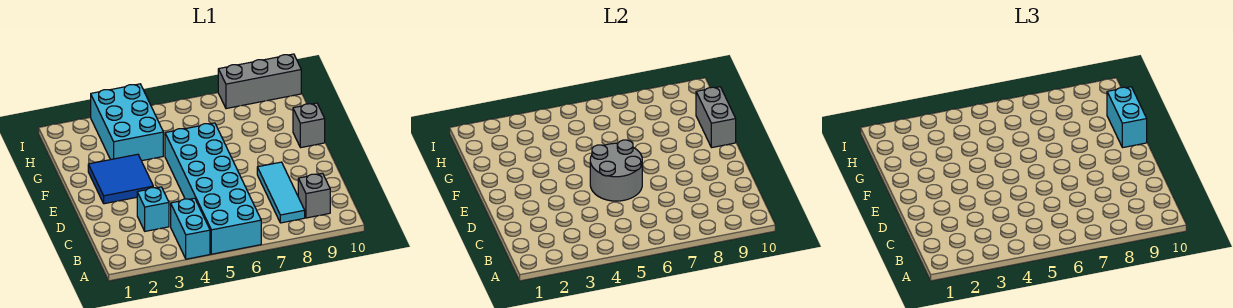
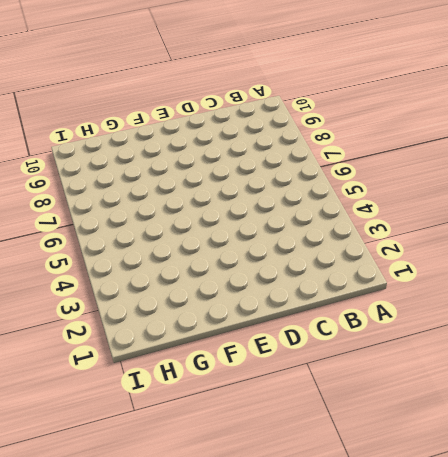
none -> cyan 1x2 brick [171,198,210,259]
none -> cyan 2x6 brick [165,123,261,254]
none -> cyan 1x3 tile [257,162,305,223]

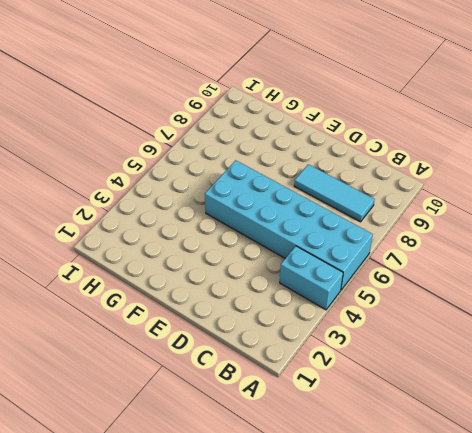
none -> grey 1x1 brick [298,173,330,218]
none -> cyan 1x1 brick [137,187,169,231]
none -> blue 2x2 tile [88,154,153,204]

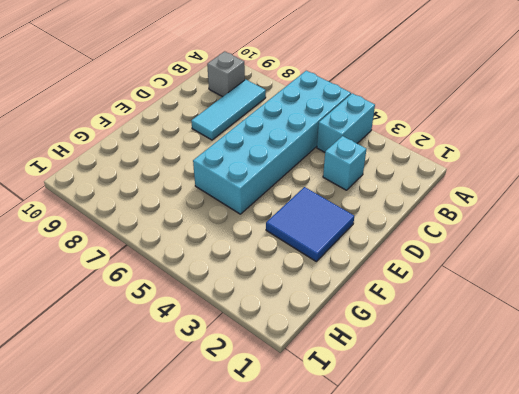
none -> grey 1x1 brick [293,103,325,148]
none -> cyan 2x3 brick [91,84,163,161]
none -> grey 1x3 brick [218,54,301,109]

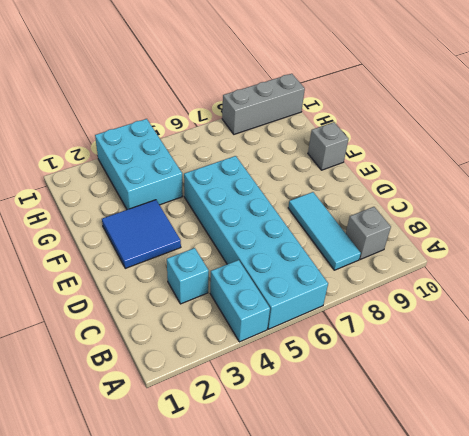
none -> grey 2x2 round brick [590,140,642,201]
none -> grey 1x2 brick [696,87,736,148]
none -> cyan 1x2 brick [1107,87,1147,148]

